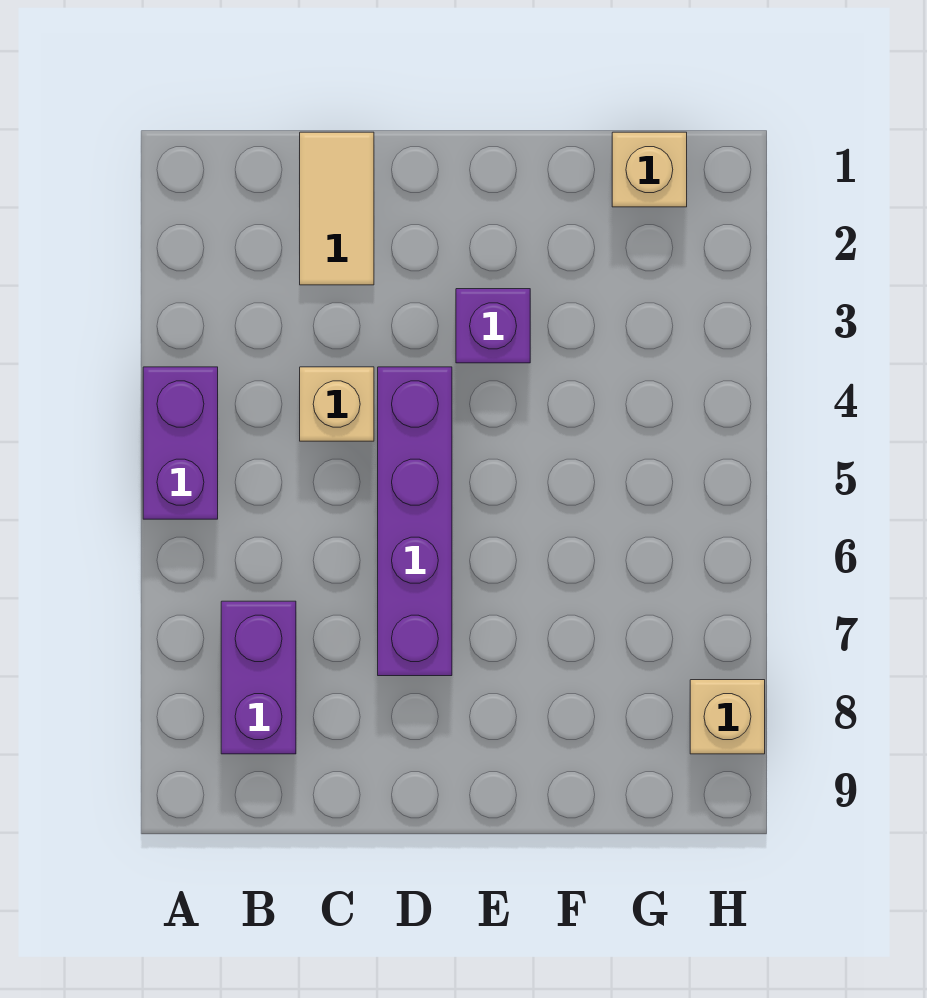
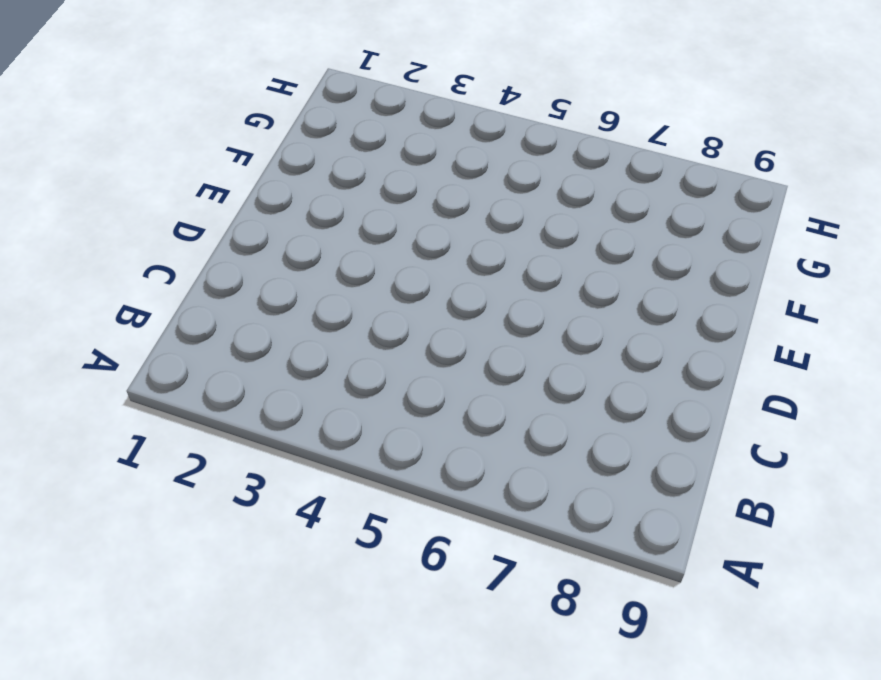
none -> purple 1x2 brick [143,367,218,519]
none -> purple 1x2 brick [221,601,296,754]

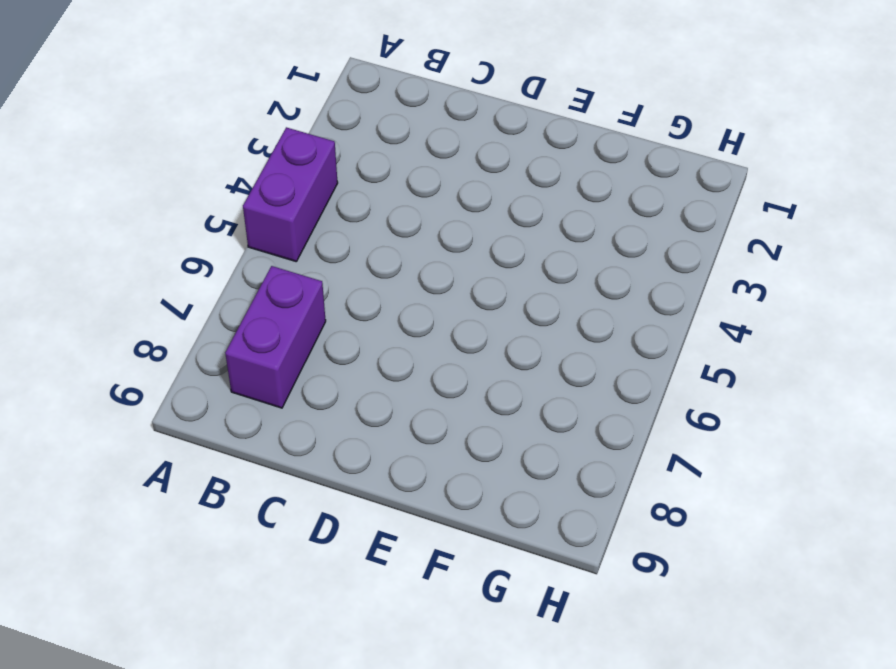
none -> tan 1x2 tile [300,132,374,285]
none -> tan 1x1 brick [300,367,374,441]

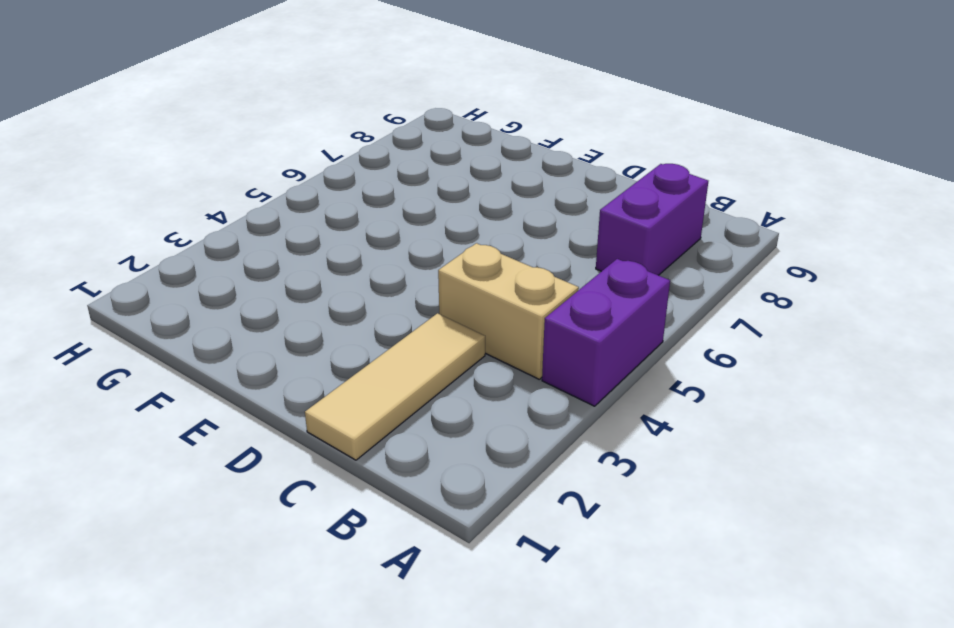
tan 1x2 brick [438,243,579,379] -> tan 1x1 brick [300,367,374,441]
tan 1x3 tile [305,313,485,460] -> tan 1x2 tile [300,132,374,285]
none -> purple 1x4 brick [378,367,452,676]
none -> purple 1x1 brick [456,289,530,363]

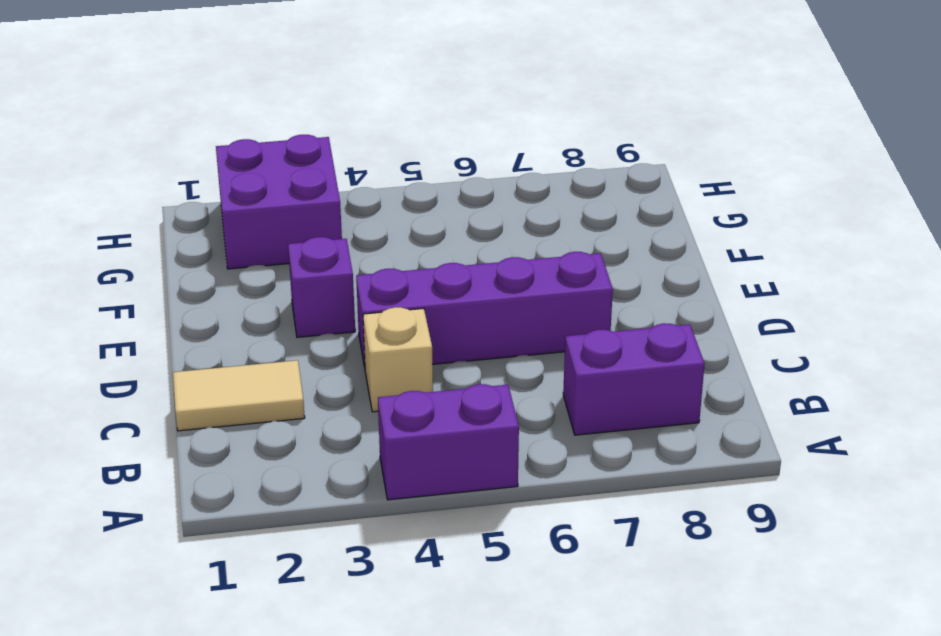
purple 2x2 brick [216,135,342,269] -> none
none -> tan 1x1 brick [612,132,687,207]
none -> tan 1x1 brick [690,680,765,754]

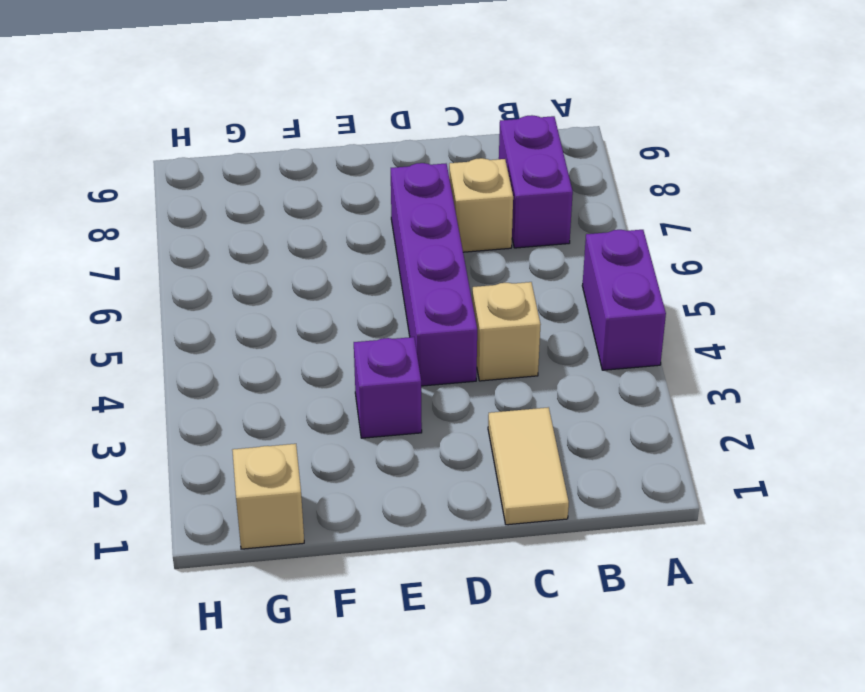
tan 1x1 brick [449,158,513,252] -> tan 1x1 brick moved to [690,680,765,754]

